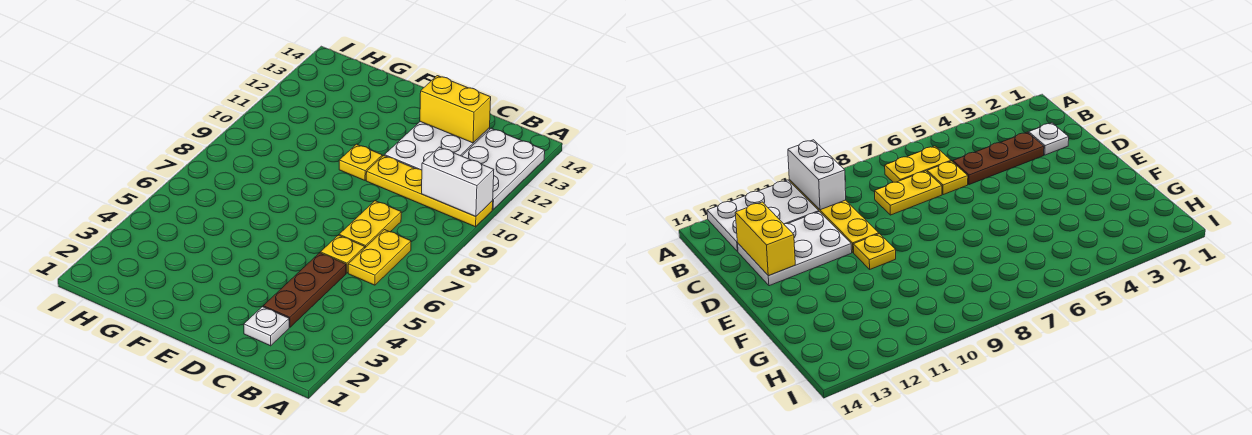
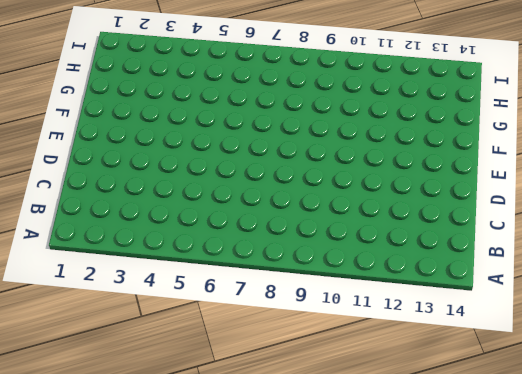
none -> yellow 1x4 plate [366,156,493,227]
none -> white 2x3 plate [462,128,545,209]

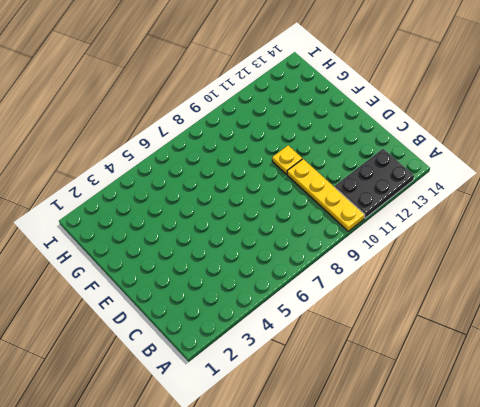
black 2x3 plate [335,149,414,218] -> white 2x3 plate [462,128,545,209]
none -> yellow 1x2 plate [348,230,411,285]
none -> white 1x1 plate [244,307,289,346]

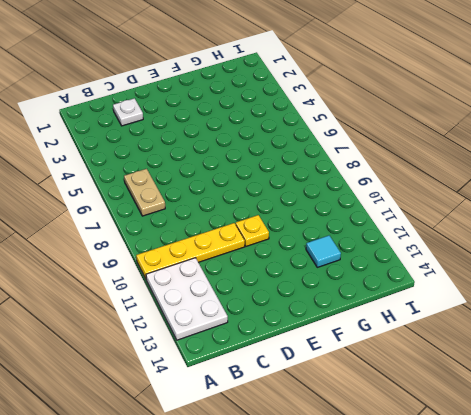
tan 1x2 plate [124,169,165,216] -> yellow 1x2 plate [348,230,411,285]
cyan 1x1 tile [306,236,341,267] -> none
none -> brown 1x3 plate [263,253,346,327]
none -> yellow 1x1 plate [320,235,365,273]

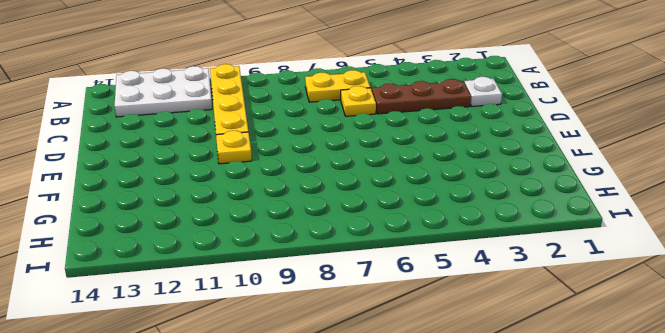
none -> yellow 1x2 plate [339,201,401,248]
none -> white 2x3 plate [384,122,490,170]

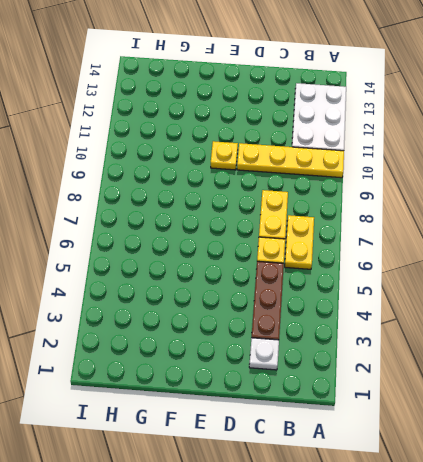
none -> white 2x3 plate [384,122,490,170]
none -> white 1x2 brick [422,147,494,217]

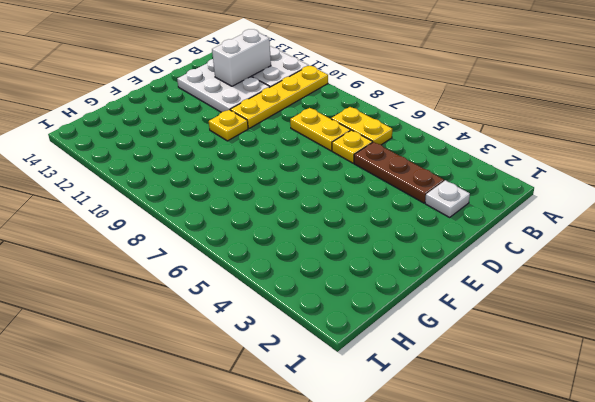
white 1x2 brick [212,29,271,86] -> white 1x2 brick moved to [422,147,494,217]
none -> yellow 1x2 brick [420,76,491,143]

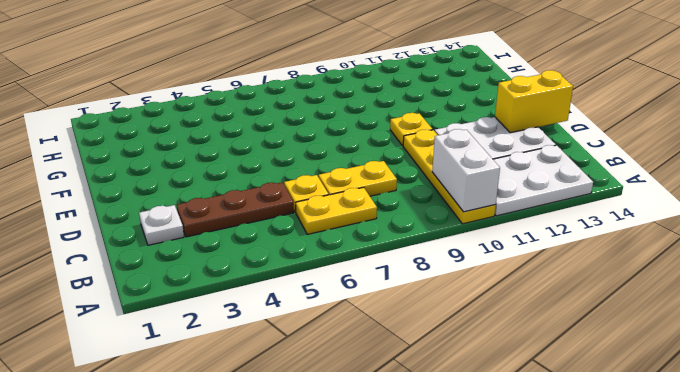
yellow 1x2 brick [495,70,573,133] -> yellow 1x2 brick turned to [420,76,491,143]

